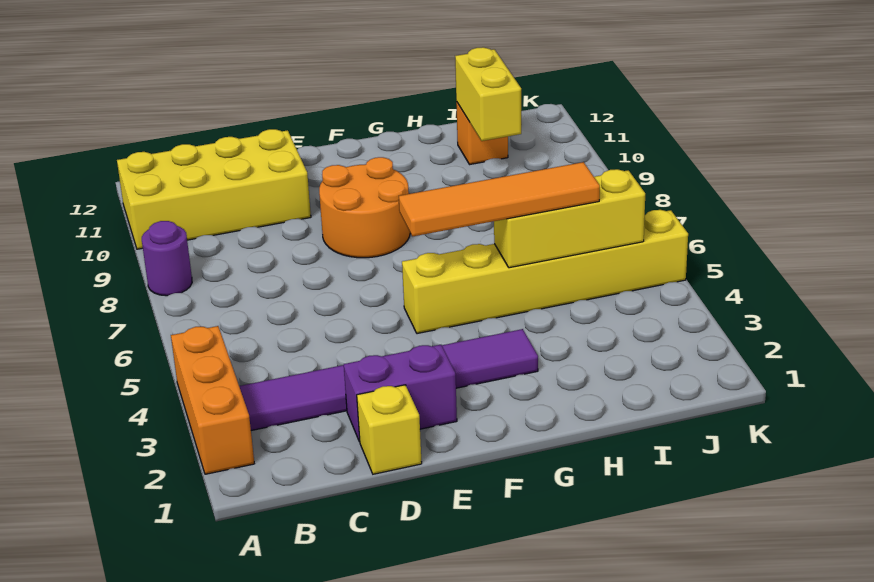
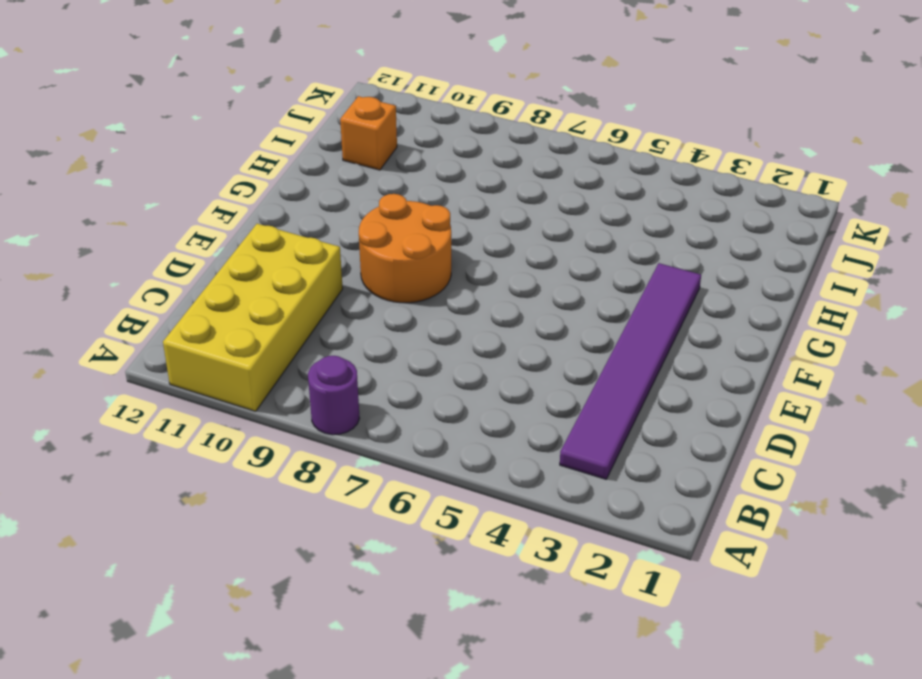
none -> orange 1x3 brick [171,326,254,474]
none -> yellow 1x1 brick [357,385,422,474]
none -> purple 1x2 brick [344,345,457,442]

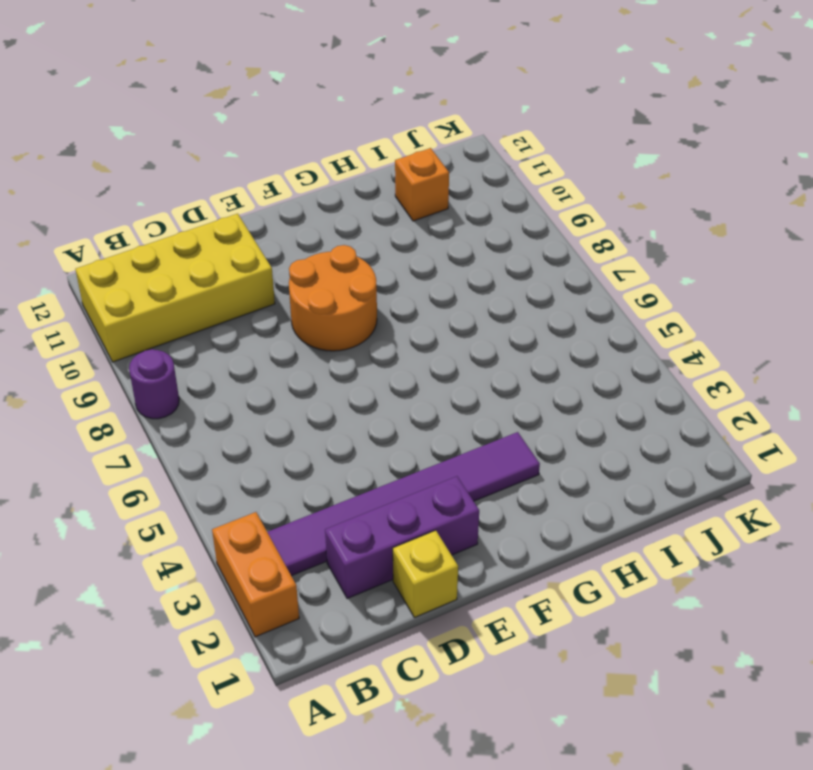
orange 1x2 brick [212,512,299,637] -> orange 1x3 brick [171,326,254,474]
purple 1x3 brick [325,476,479,599] -> purple 1x2 brick [344,345,457,442]
none -> yellow 1x6 brick [402,210,688,334]
none -> yellow 1x3 brick [494,169,645,268]
none -> yellow 1x2 brick [455,47,521,141]

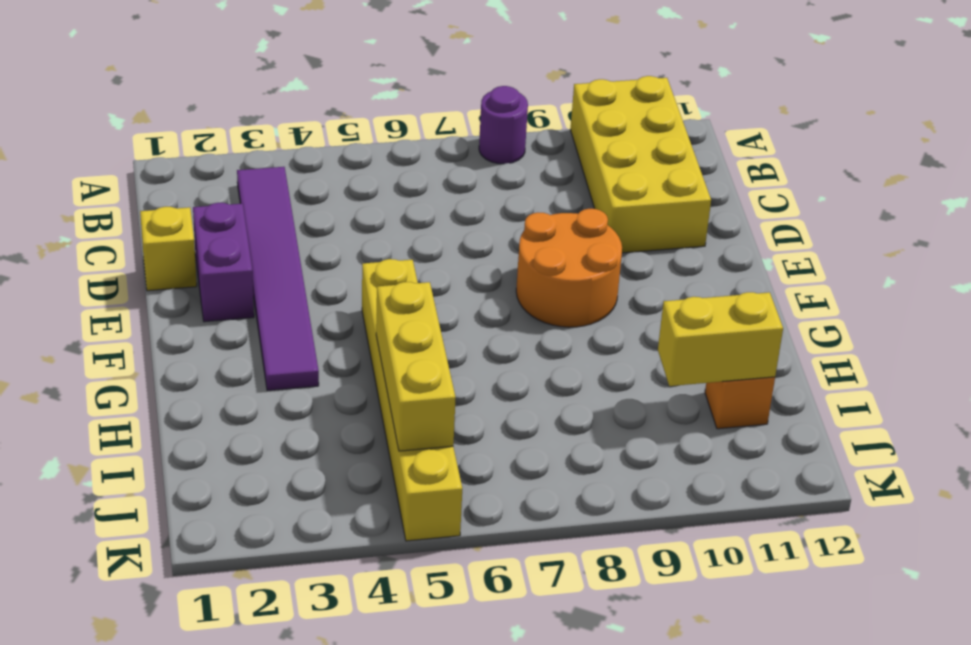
none -> orange 1x3 brick [171,326,254,474]
none -> orange 1x4 tile [399,162,600,236]

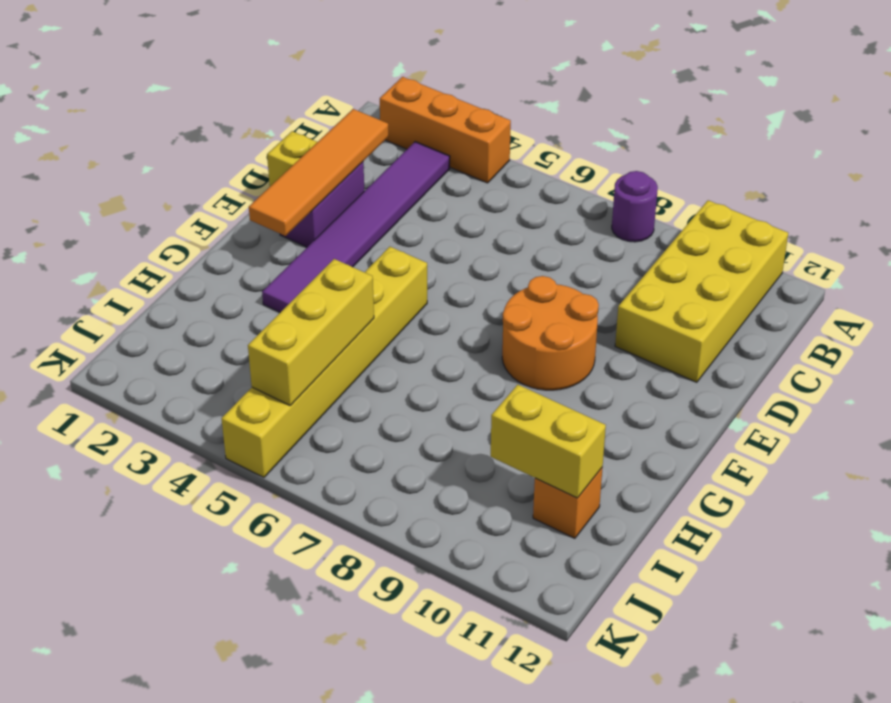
orange 1x4 tile [249,109,388,236] -> orange 1x4 tile moved to [399,162,600,236]

